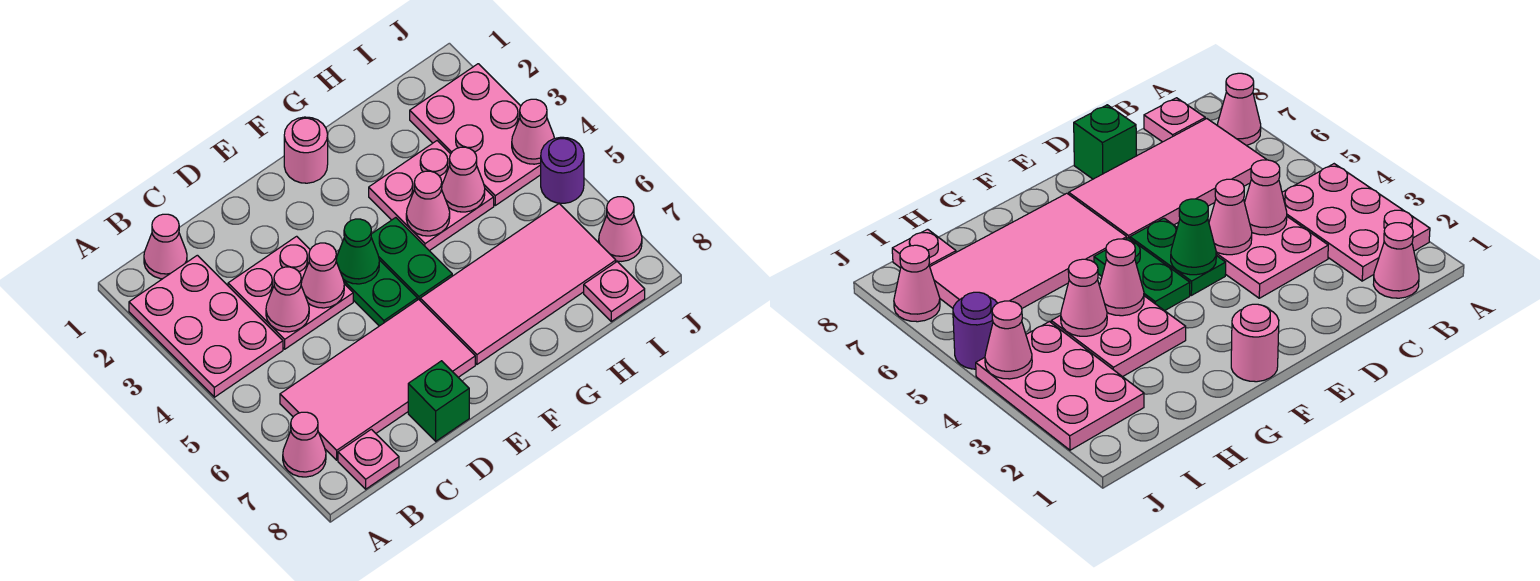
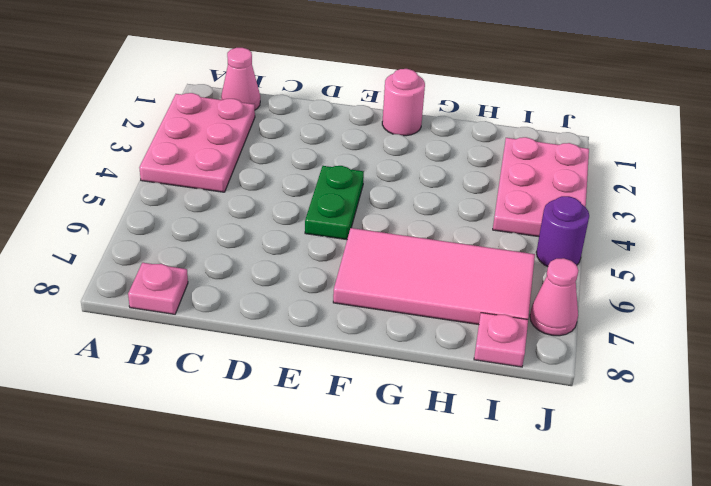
none -> pink 1x1 cone [283,412,326,477]
none -> pink 2x4 tile [280,299,475,460]
none -> pink 2x2 plate [228,236,353,349]

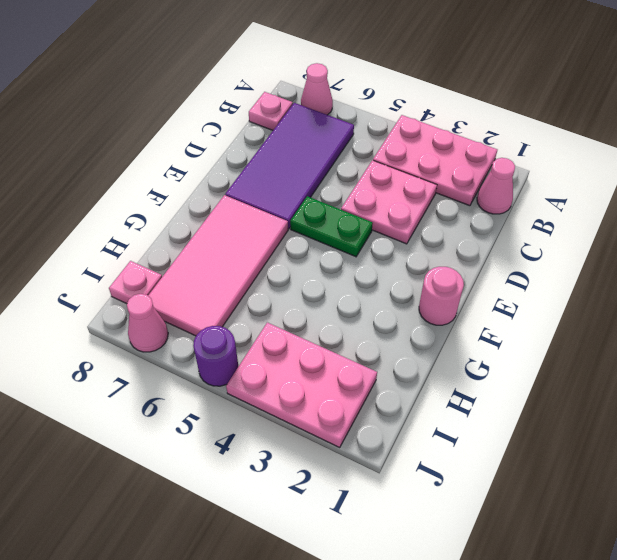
purple 2x4 tile [225,103,354,229] -> pink 2x4 tile [280,299,475,460]
none -> green 1x1 brick [408,361,469,441]
none -> green 1x2 plate [371,218,452,300]
none -> pink 2x2 plate [369,141,494,251]

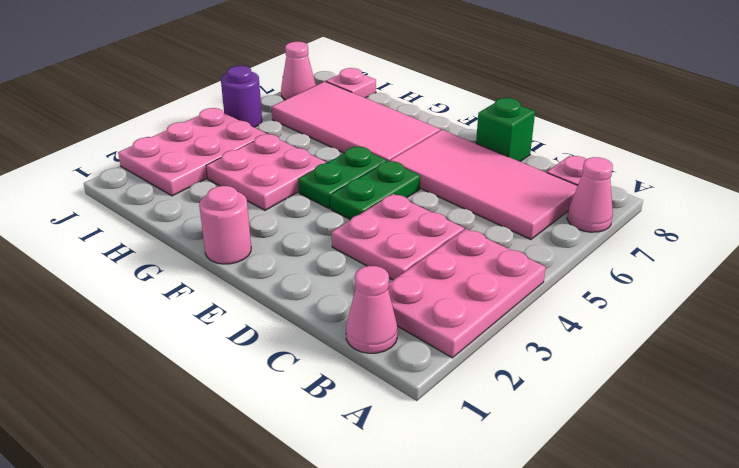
none -> pink 1x1 cone [266,267,309,332]
none -> pink 1x1 cone [301,243,344,308]
none -> green 1x1 cone [336,219,379,284]

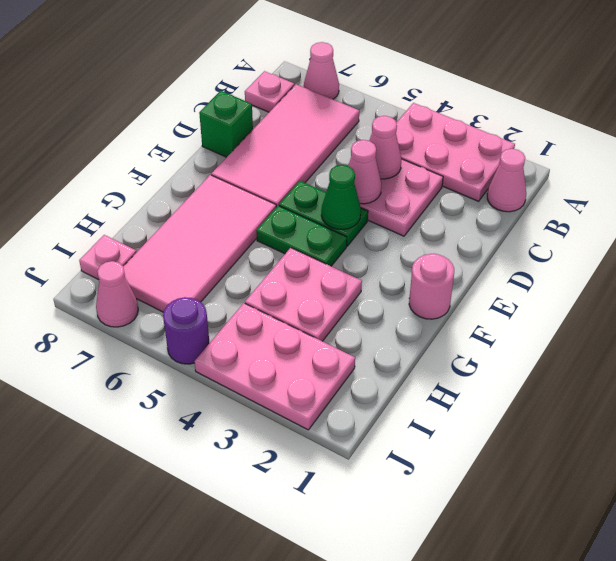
none -> pink 1x1 cone [406,171,450,236]
none -> pink 1x1 cone [441,147,485,212]
none -> pink 1x1 cone [512,99,554,164]

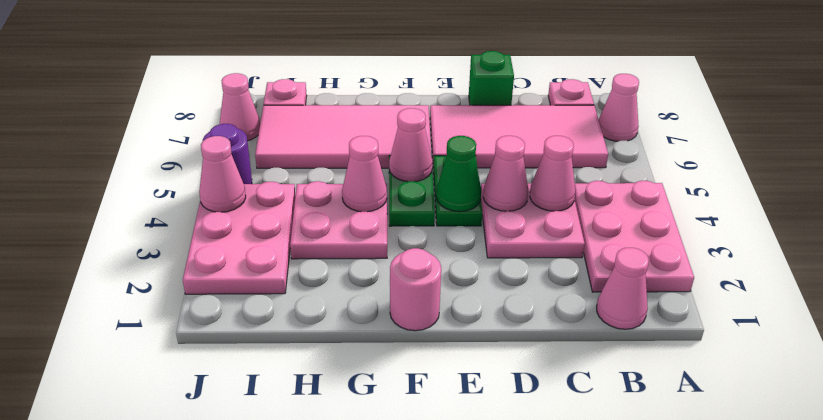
pink 1x1 cone [389,108,433,182] -> pink 1x1 cone moved to [441,147,485,212]

